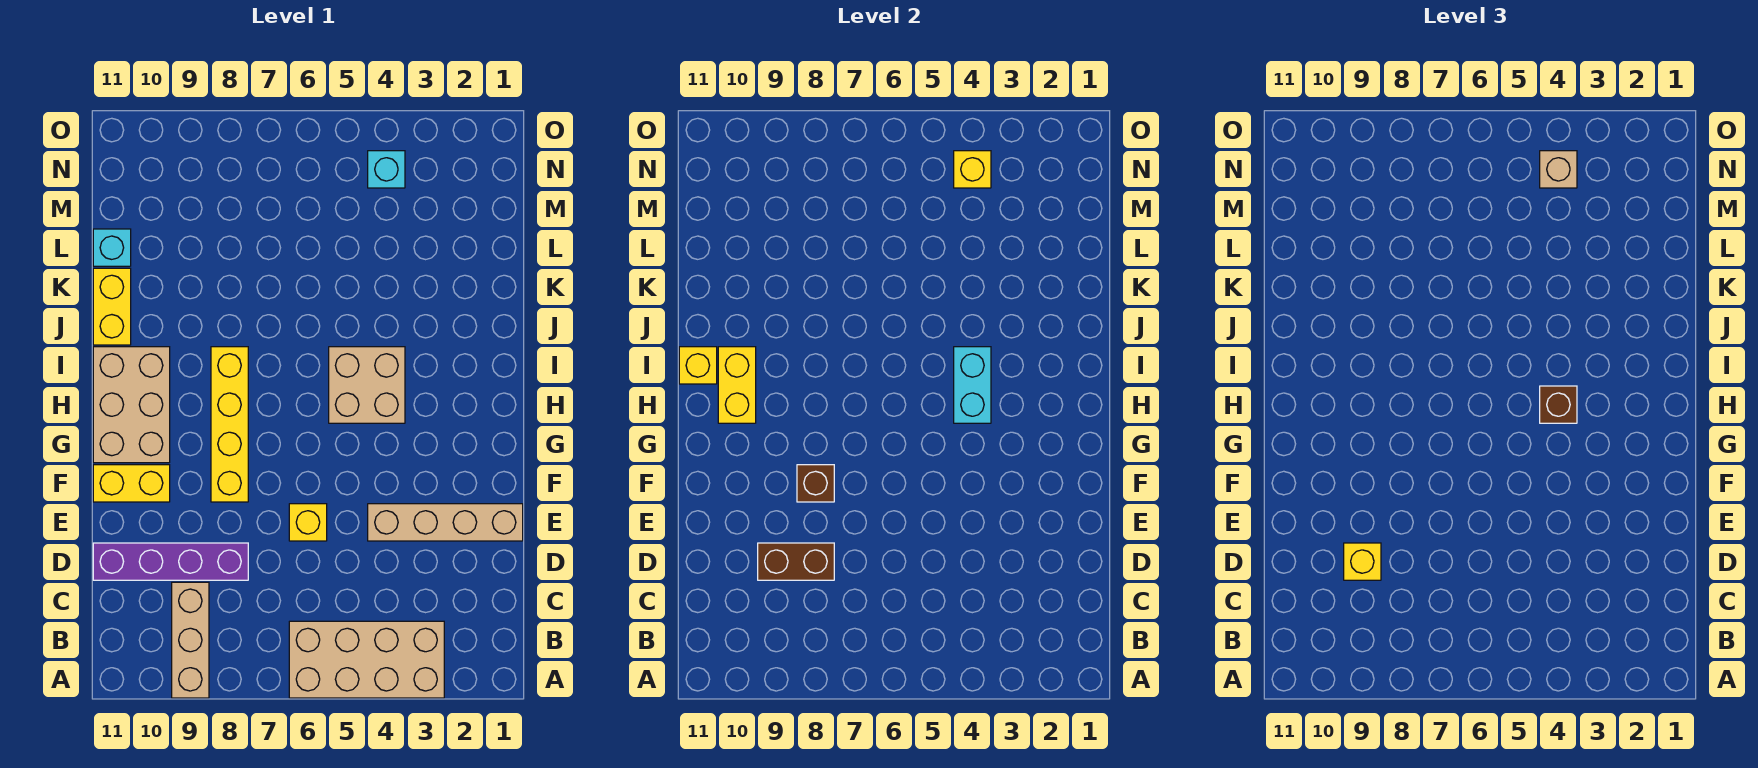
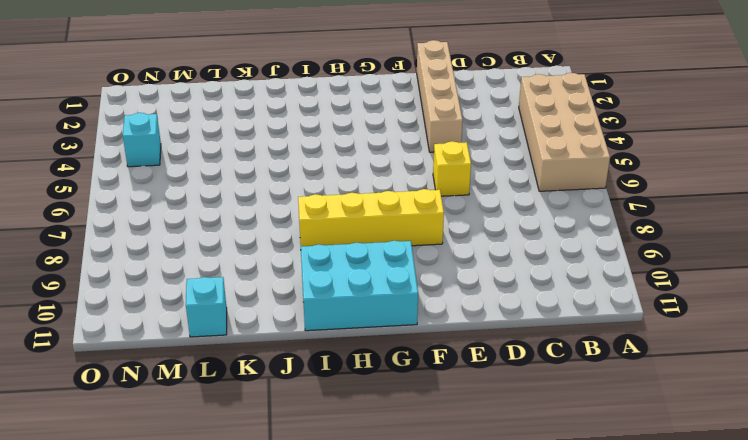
cyan 2x3 brick [301,241,418,331] -> tan 2x3 brick [93,347,170,463]
none -> tan 1x3 brick [172,582,209,698]
none -> purple 1x4 brick [93,543,248,580]
none -> yellow 1x2 brick [93,465,170,502]

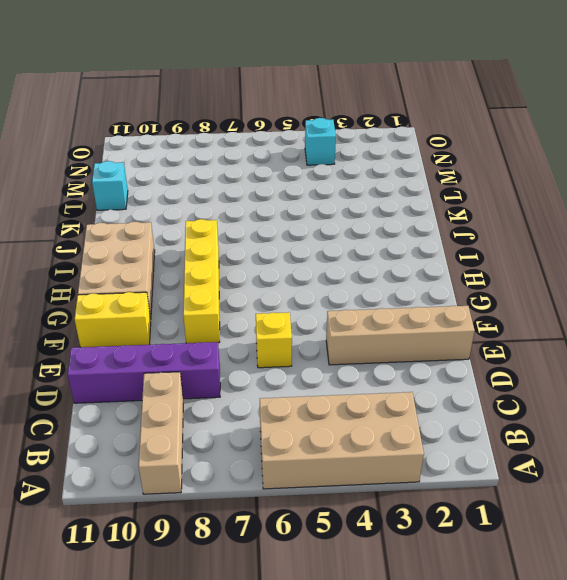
none -> tan 2x2 brick [329,347,405,423]
none -> yellow 1x2 brick [93,268,131,345]
none -> brown 1x2 brick [758,543,834,580]

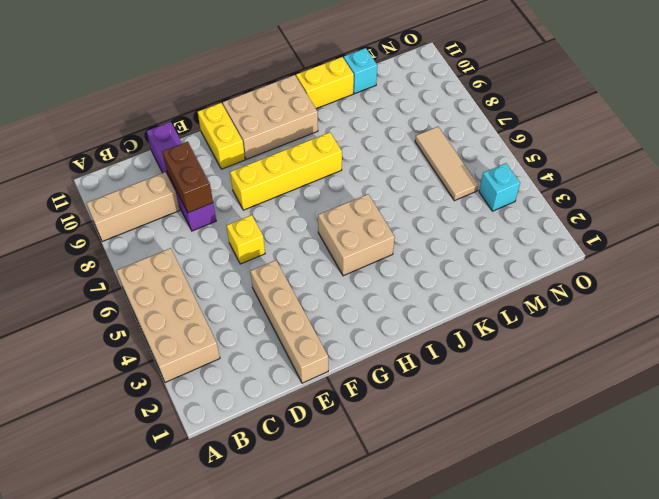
tan 1x3 tile [415,127,478,201] -> none
none -> brown 1x1 brick [797,465,834,502]
none -> cyan 1x2 brick [954,347,991,423]
none -> yellow 1x2 brick [718,347,756,423]

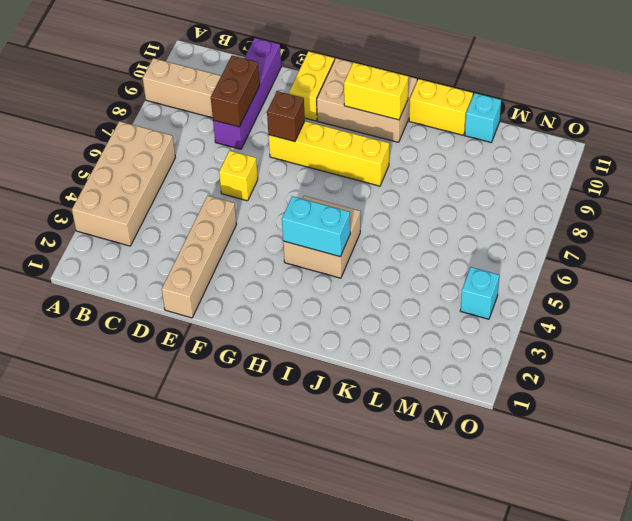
none -> yellow 1x1 brick [679,347,717,384]
none -> yellow 1x1 brick [954,151,991,188]
none -> yellow 1x1 brick [1344,543,1381,580]

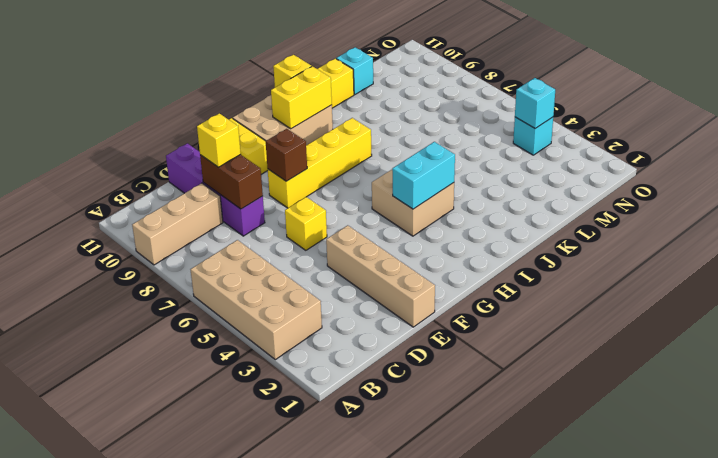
cyan 1x1 brick [515,78,555,128] -> yellow 1x1 brick [954,151,991,188]
none -> brown 1x1 brick [1540,386,1577,423]
none -> tan 1x1 brick [1540,151,1577,188]

